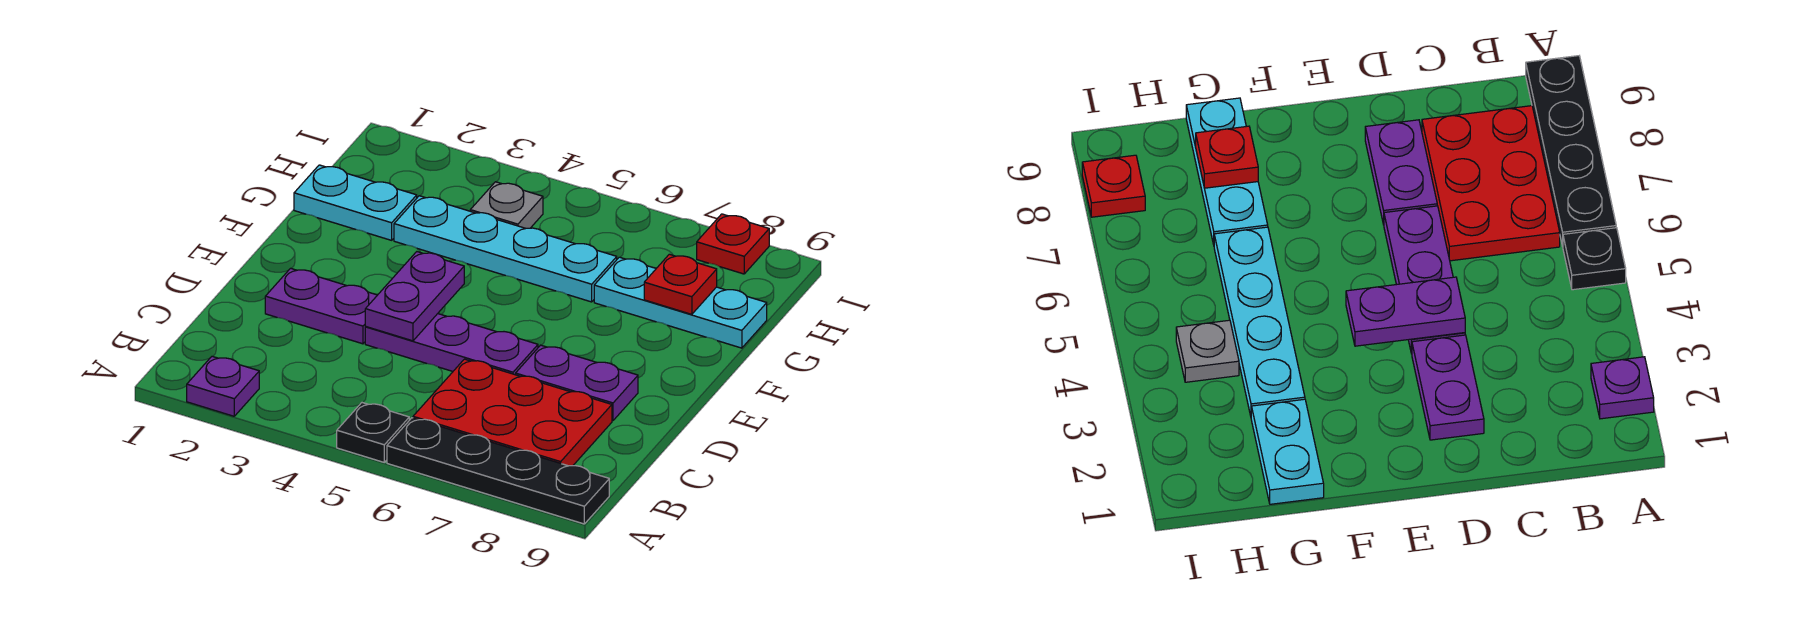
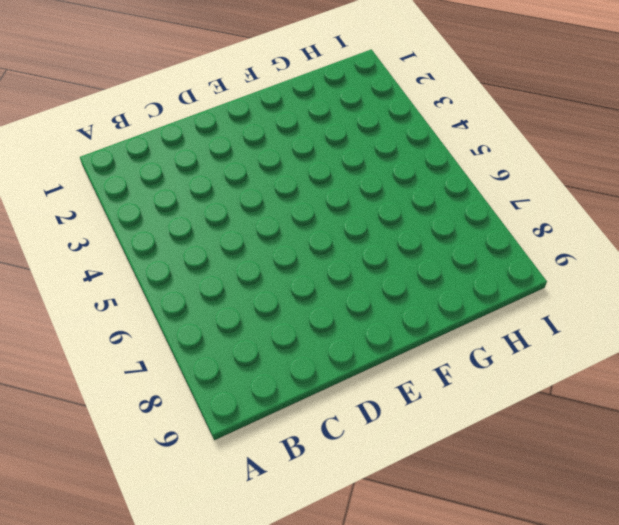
none -> purple 1x1 plate [187,356,259,416]
none -> black 1x1 plate [337,403,409,462]
none -> black 1x4 plate [387,418,609,524]

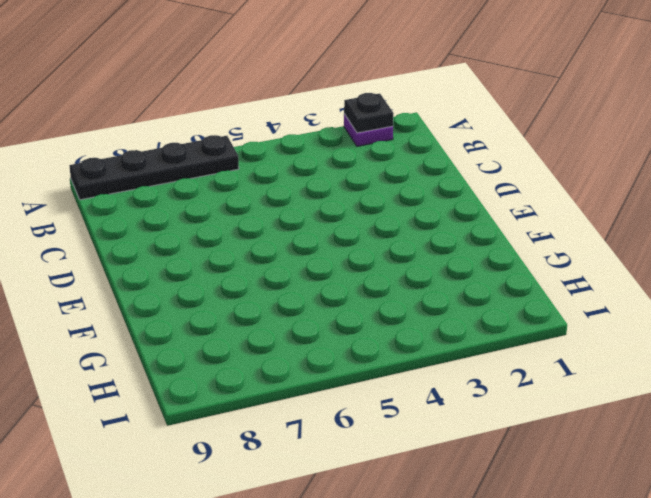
black 1x1 plate [344,93,394,133] -> black 1x1 plate moved to [337,403,409,462]
none -> red 2x3 plate [413,359,612,466]
none -> purple 1x2 plate [265,268,377,344]
none -> purple 1x3 plate [365,314,538,375]

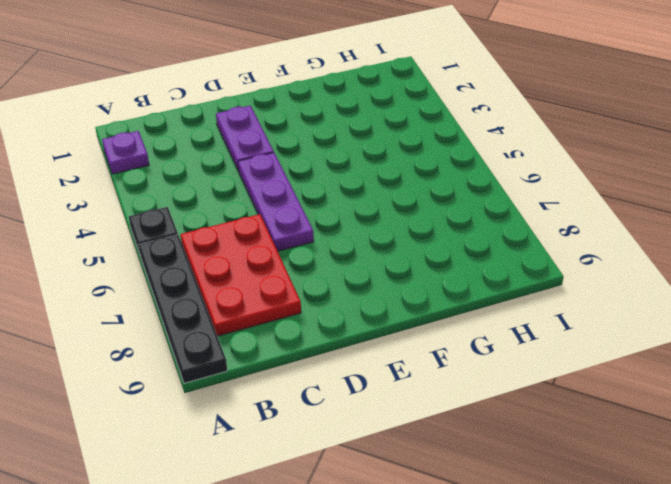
none -> purple 1x2 plate [516,345,638,421]
none -> cyan 1x2 plate [294,165,417,240]
none -> cyan 1x4 plate [394,196,617,302]

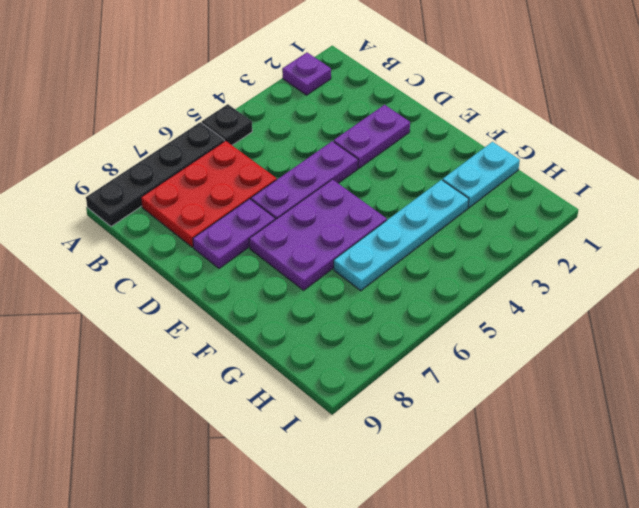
purple 2x3 plate [249,179,387,290] -> none
none -> cyan 1x3 plate [594,257,767,348]
none -> grey 1x1 plate [470,182,543,228]
none -> red 1x1 plate [697,214,769,274]

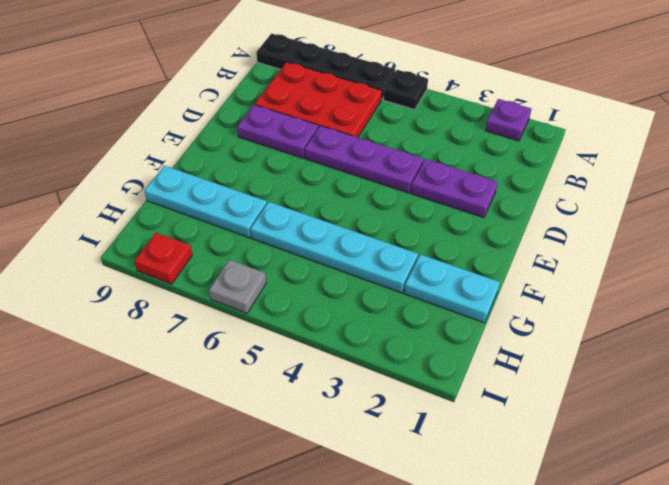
grey 1x1 plate [209,260,266,313] -> grey 1x1 plate moved to [470,182,543,228]
none -> purple 1x2 plate [365,252,464,341]
none -> red 1x1 plate [644,254,717,314]

